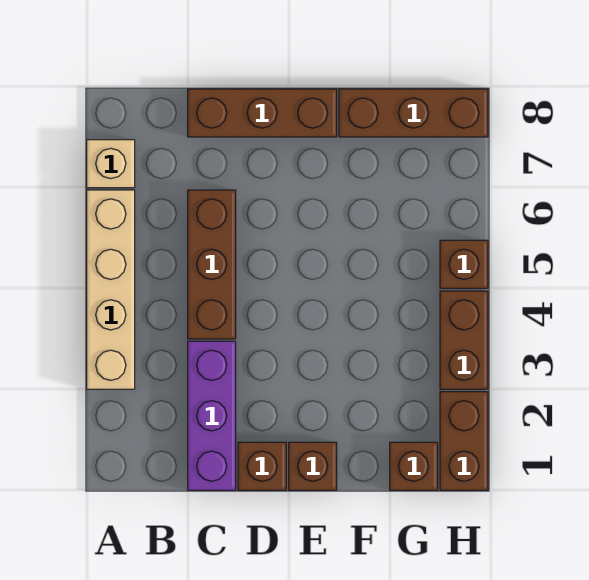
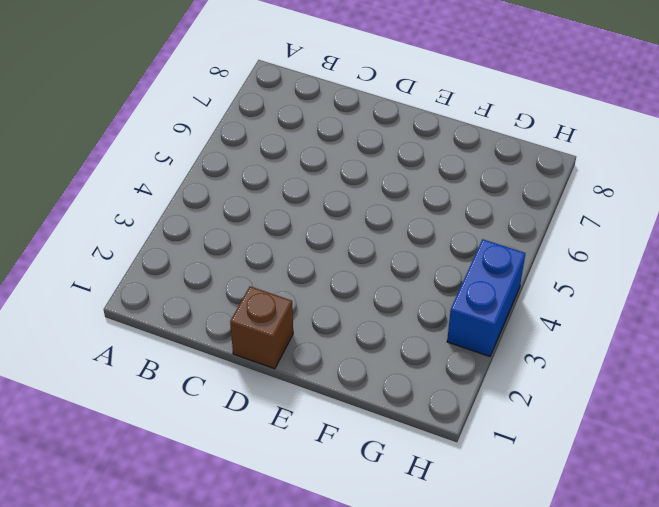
blue 1x2 brick [447,239,525,356] -> brown 1x2 brick [440,291,488,389]
none -> tan 1x4 brick [87,190,135,389]
none -> tan 1x1 brick [87,140,135,188]
none -> purple 1x3 brick [188,341,236,490]

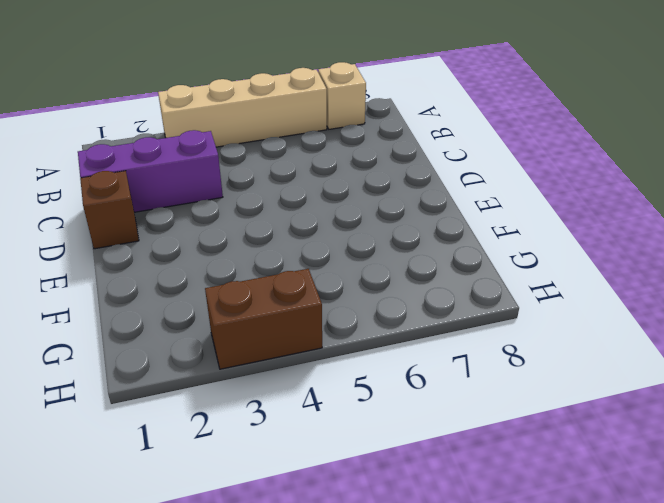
none -> brown 1x3 brick [188,190,236,339]
none -> brown 1x3 brick [188,89,337,137]
none -> brown 1x1 brick [289,442,337,490]

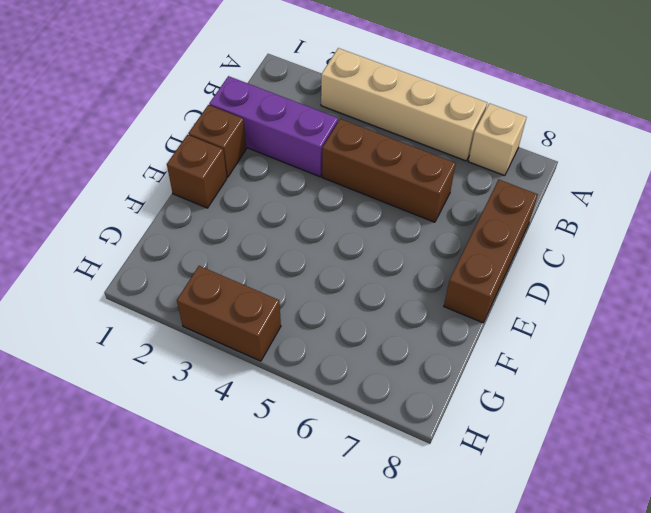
none -> brown 1x3 brick [339,89,488,137]
none -> brown 1x1 brick [390,442,438,490]
none -> brown 1x2 brick [440,392,488,490]

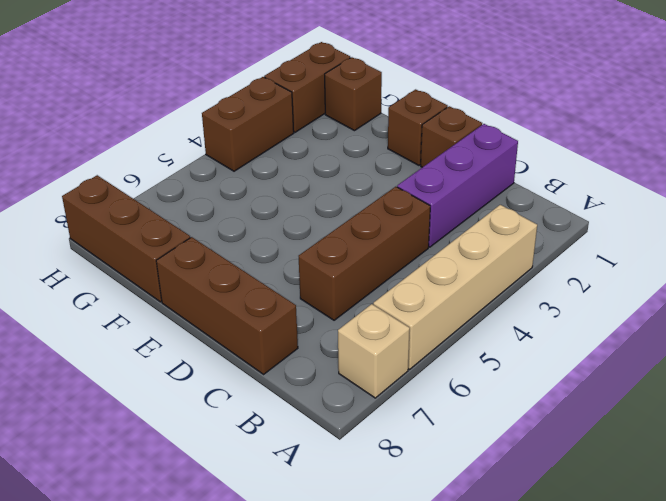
none -> brown 1x1 brick [440,240,488,288]

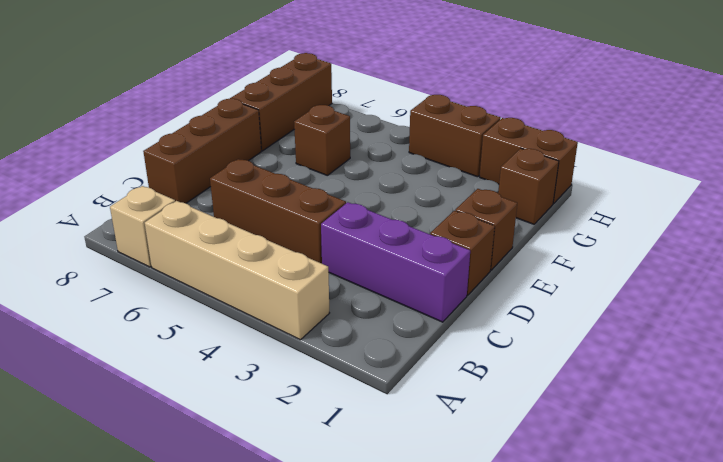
brown 1x1 brick [294,105,350,176] -> brown 1x1 brick moved to [440,240,488,288]

